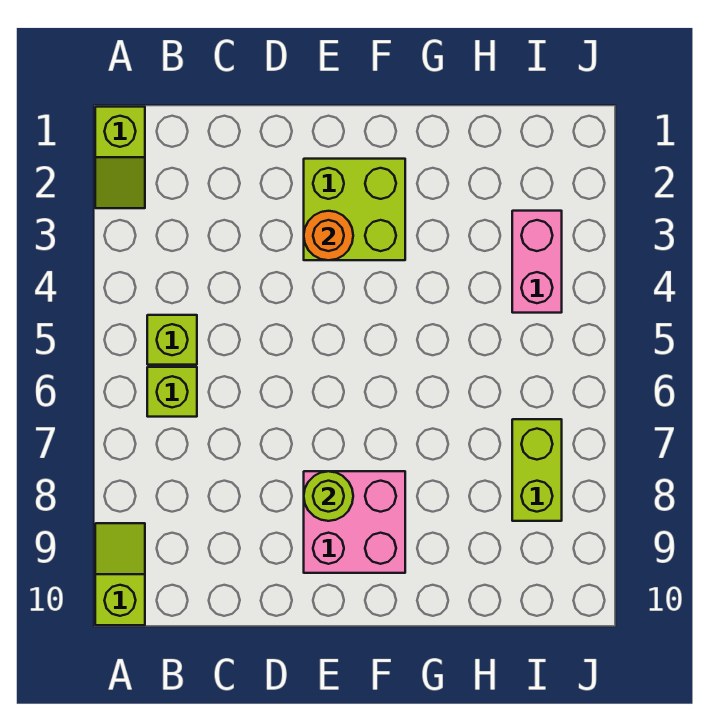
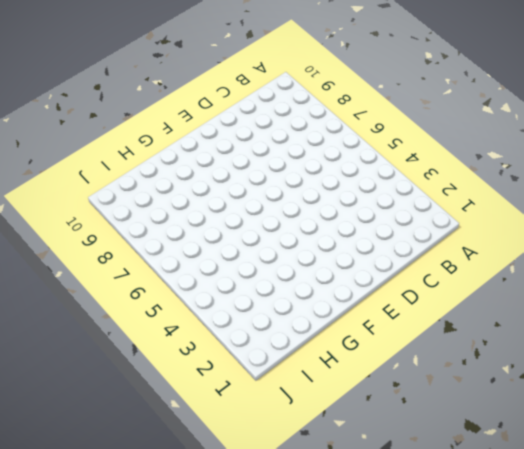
none -> lime 1x2 slope [95,107,145,208]
none -> lime 1x2 slope [95,523,145,625]

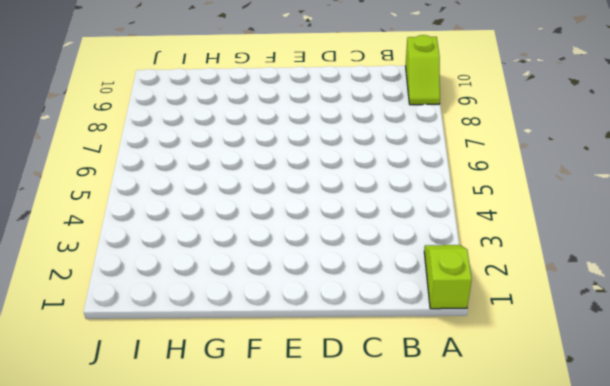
none -> lime 1x1 brick [147,315,197,365]
none -> lime 1x1 brick [147,367,197,417]

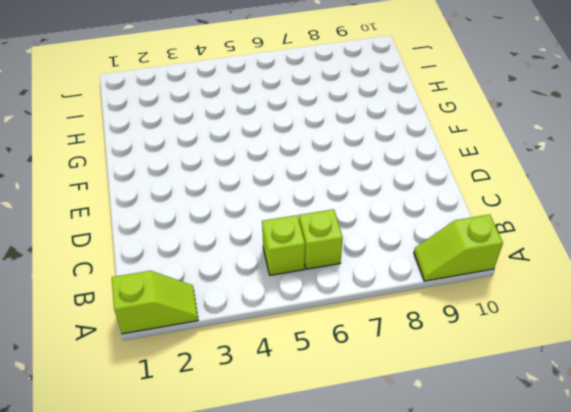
none -> lime 2x2 brick [304,159,405,260]
none -> pink 2x2 brick [304,471,405,573]

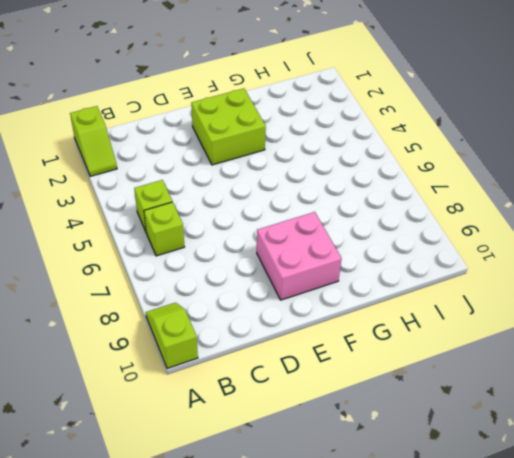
none -> pink 1x2 brick [512,211,562,313]
none -> lime 1x2 brick [512,419,562,521]

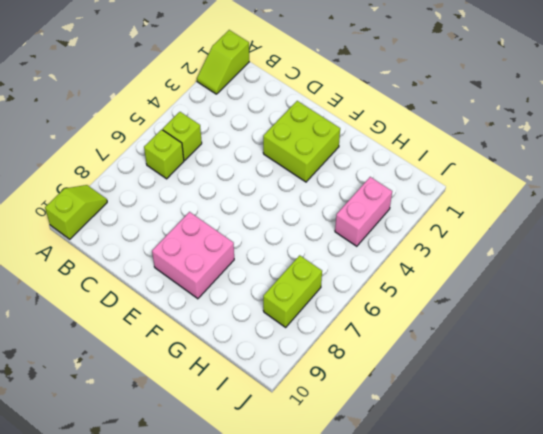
none -> orange 1x1 round brick [304,211,353,260]
none -> lime 1x1 round brick [304,471,353,521]

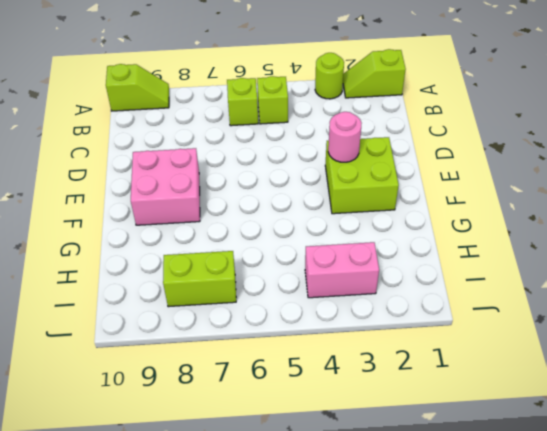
lime 1x1 round brick [315,53,344,99] -> lime 1x1 round brick moved to [304,471,353,521]
pink 1x1 round brick [328,112,362,162] -> orange 1x1 round brick [304,211,353,260]

